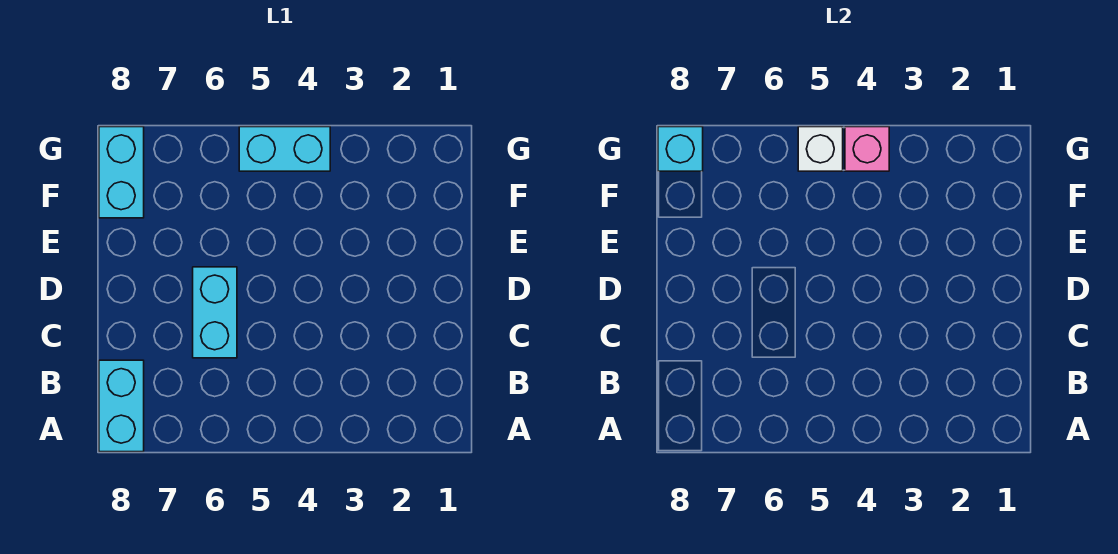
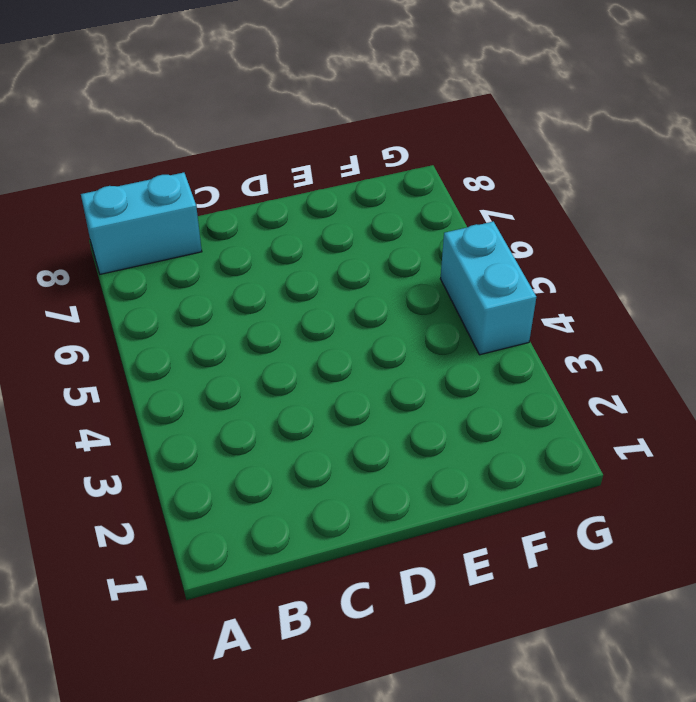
none -> cyan 1x2 brick [193,267,237,358]
none -> cyan 1x2 brick [99,127,144,218]

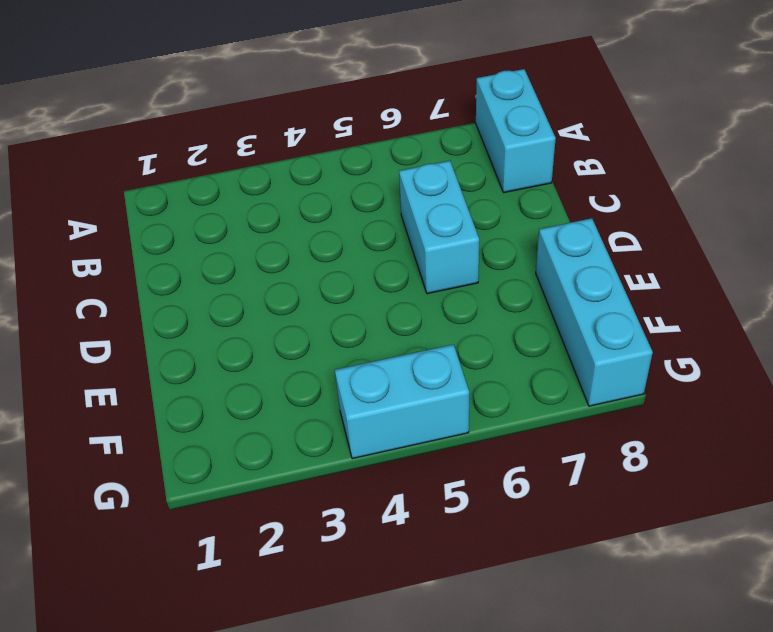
cyan 1x3 brick [536,218,653,406] -> cyan 1x2 brick [99,127,144,218]
none -> pink 1x1 brick [845,127,889,171]
none -> white 1x1 brick [798,127,843,171]

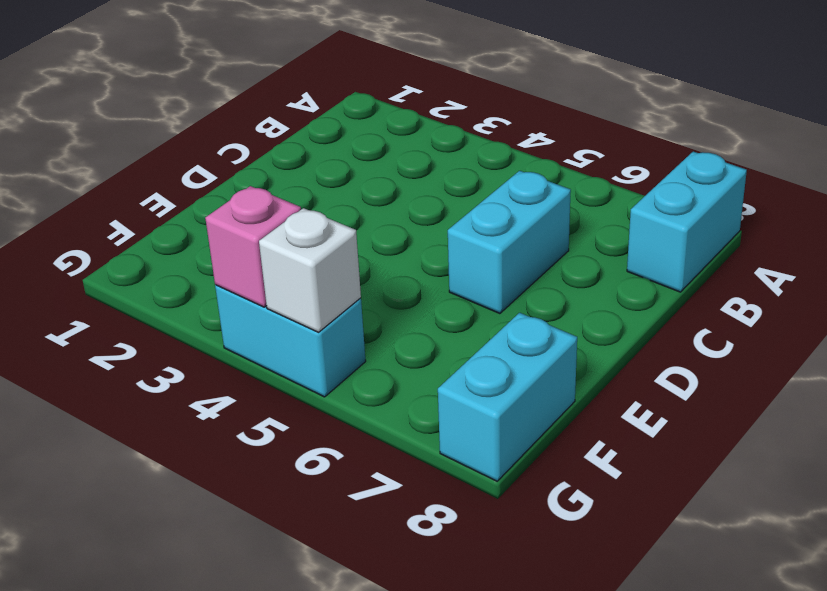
none -> cyan 1x1 brick [658,127,703,171]

